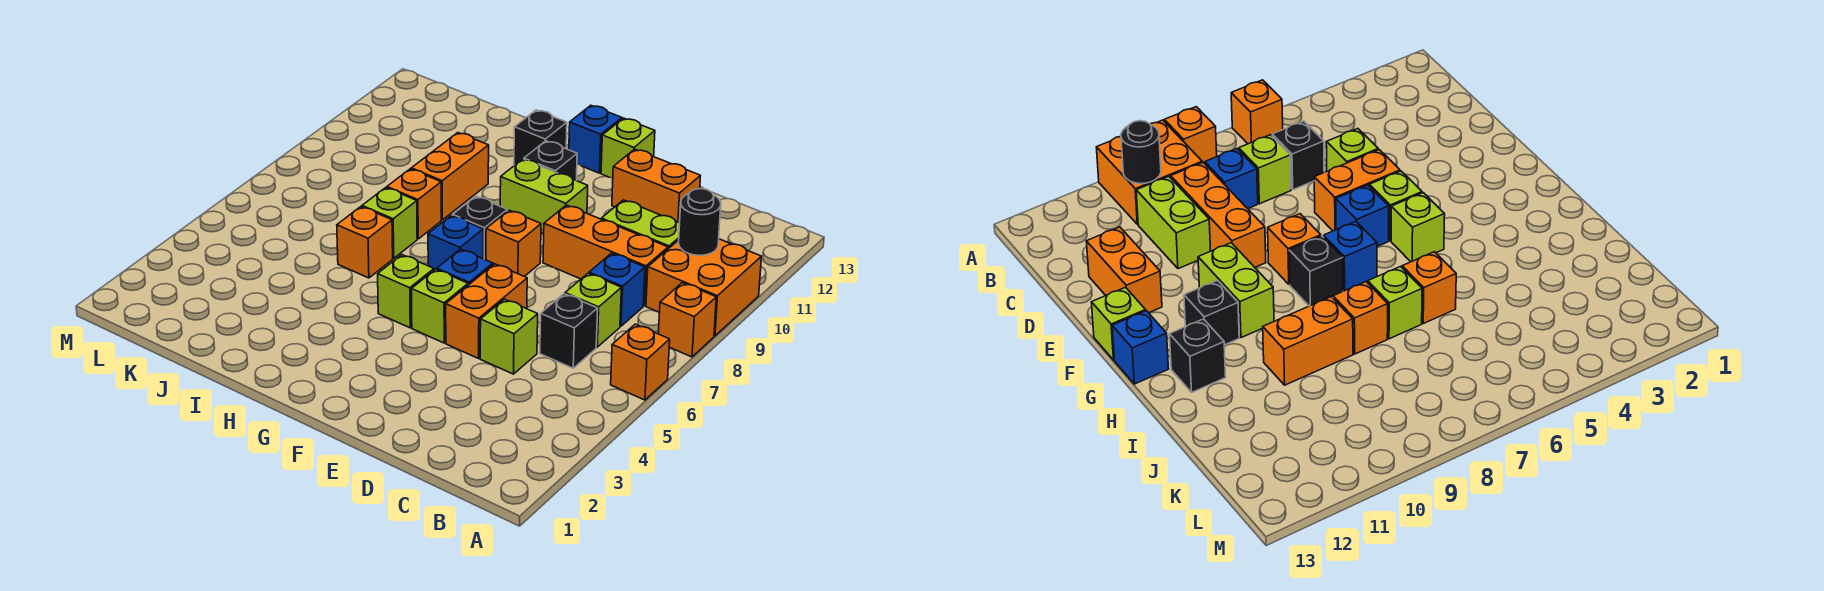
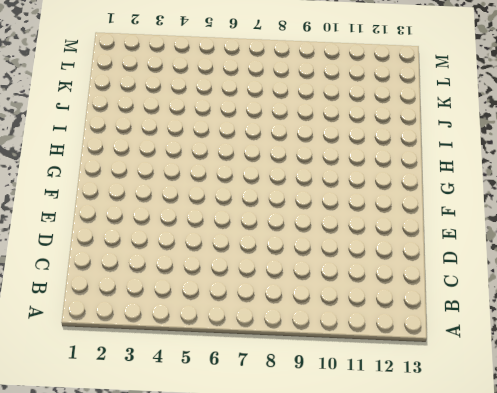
none -> orange 1x1 brick [611,324,670,400]
none -> orange 1x1 brick [658,283,716,357]
none -> orange 2x2 brick [646,239,761,336]

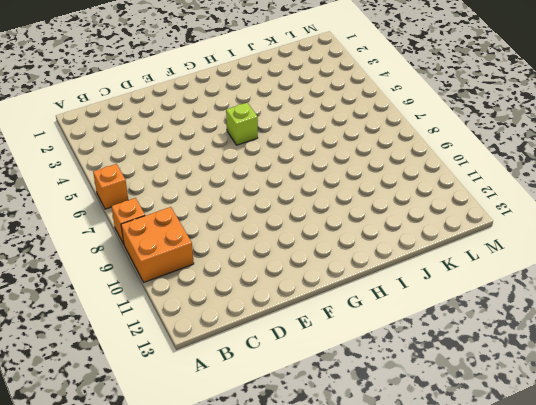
none -> black 1x1 brick [540,294,598,368]
none -> lime 1x1 brick [565,273,621,347]
none -> blue 1x1 brick [589,253,645,326]

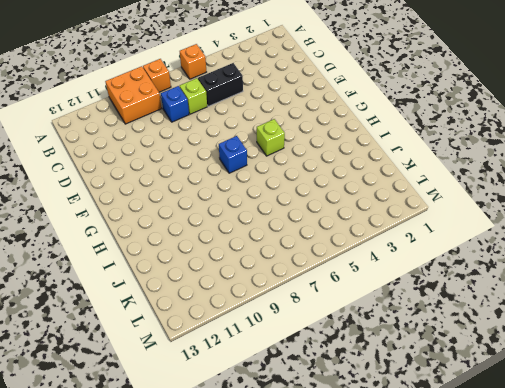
black 1x2 brick [198,63,243,106] -> black 1x1 brick [540,294,598,368]
none -> orange 1x3 brick [543,205,668,306]
none -> lime 1x2 brick [601,200,680,249]
none -> lime 1x1 brick [480,299,538,374]

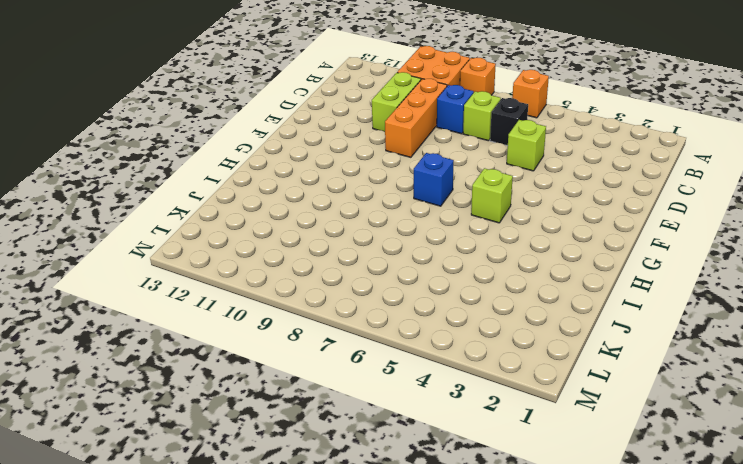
none -> orange 1x2 brick [612,149,700,223]
none -> orange 1x2 brick [446,264,527,358]
none -> lime 1x1 brick [411,269,468,343]

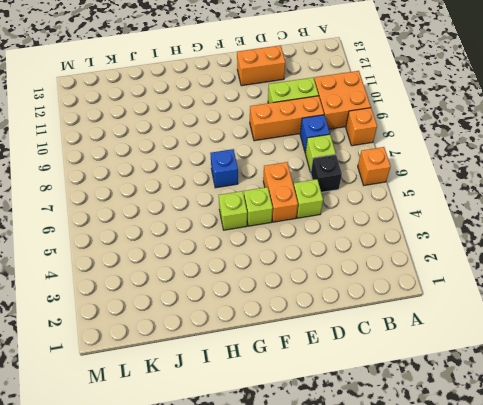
none -> blue 1x1 brick [437,249,493,285]
none -> orange 1x1 brick [486,210,541,276]
none -> lime 1x2 brick [500,159,588,234]

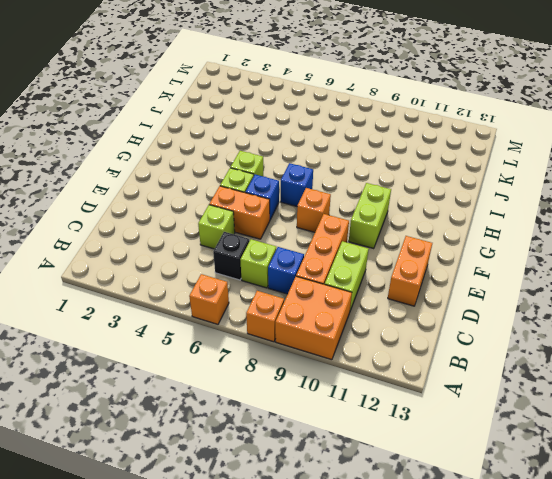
none -> lime 1x1 brick [601,118,655,178]
none -> black 1x1 brick [453,196,507,260]
none -> black 1x1 brick [524,141,577,180]

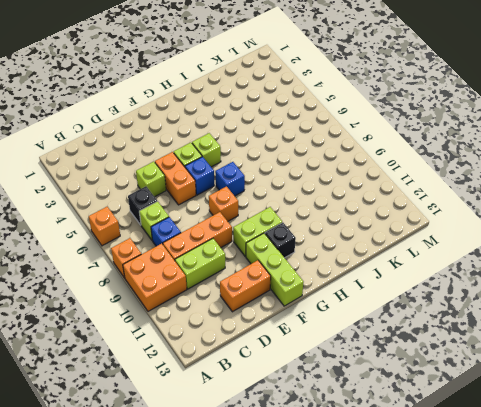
lime 1x3 brick [246,233,303,306] -> lime 1x1 brick [601,118,655,178]
none -> black 1x1 brick [453,196,507,260]
none -> blue 1x1 brick [569,105,622,173]
none -> black 1x1 brick [514,110,567,166]

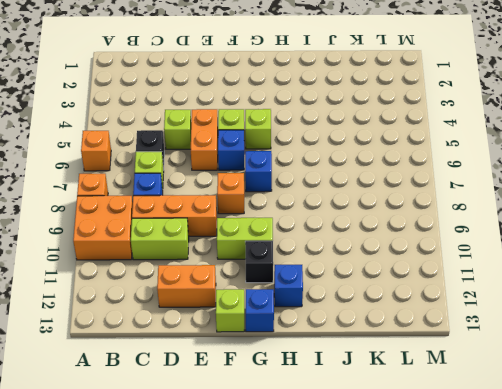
blue 1x1 brick [274,265,303,307] -> black 1x1 brick [514,110,567,166]
none -> black 1x1 brick [453,196,507,260]
none -> orange 1x1 brick [337,207,393,278]
none -> lime 1x1 brick [362,188,417,258]

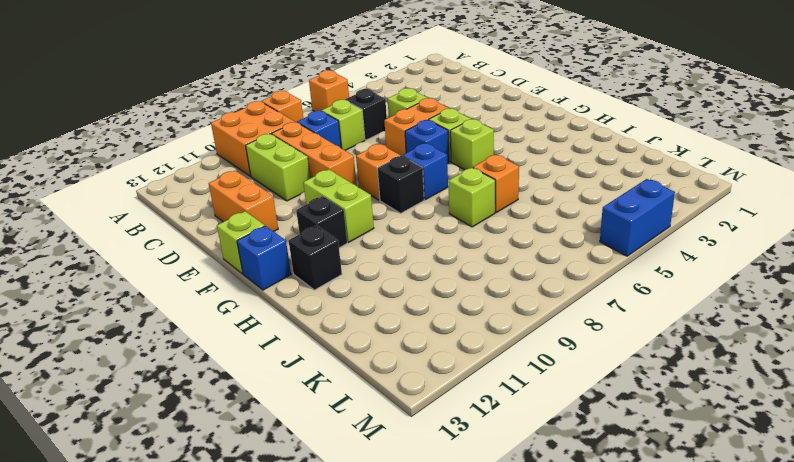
blue 1x2 brick [600,179,675,256] -> none
none -> orange 1x1 brick [387,169,441,239]
none -> orange 1x2 brick [411,133,489,220]
none -> black 1x1 round brick [679,189,721,255]

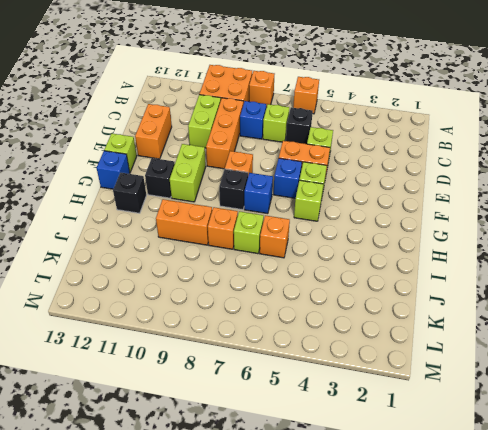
none -> black 1x1 round brick [679,189,721,255]

